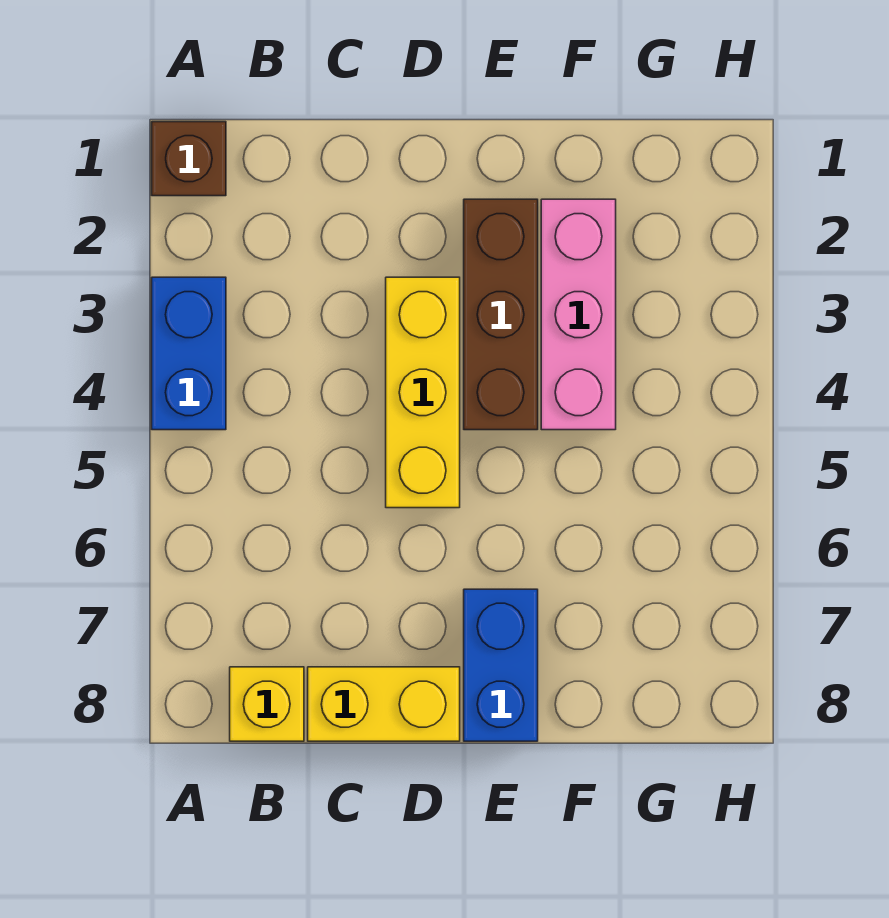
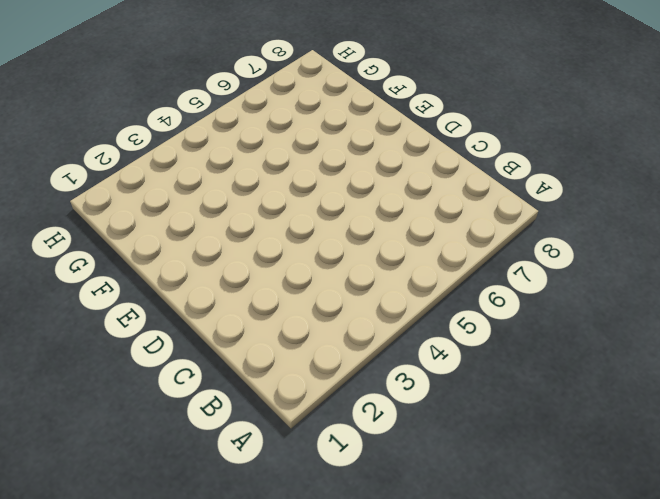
none -> brown 1x1 brick [152,122,226,196]
none -> blue 1x2 brick [152,277,226,430]

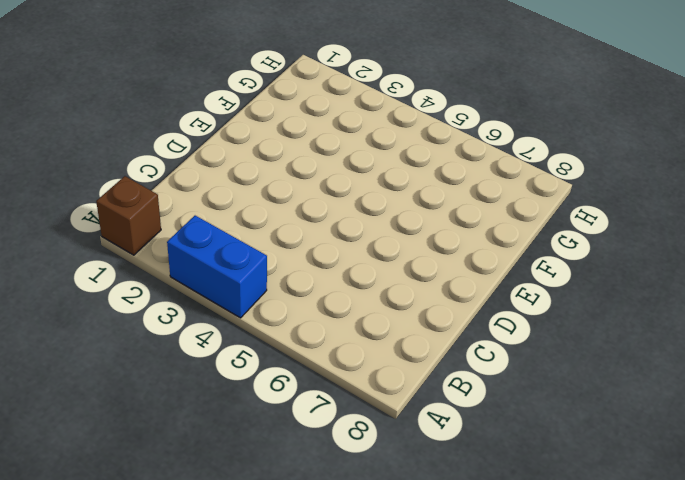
none -> yellow 1x1 brick [230,667,304,741]
none -> yellow 1x2 brick [308,667,460,741]

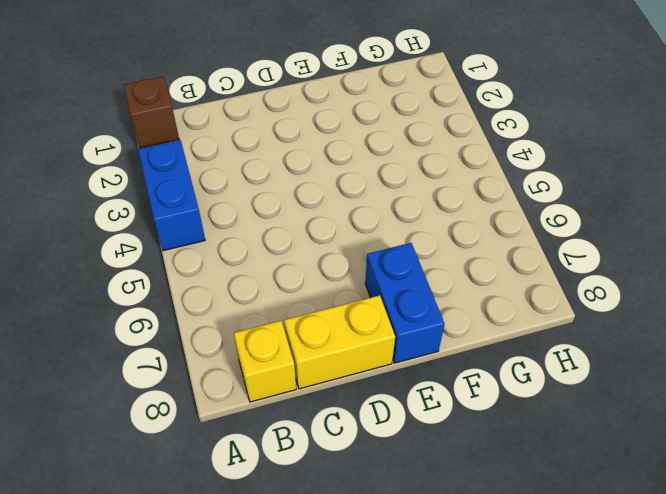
none -> yellow 1x3 brick [386,277,460,508]
none -> brown 1x3 brick [464,199,538,430]

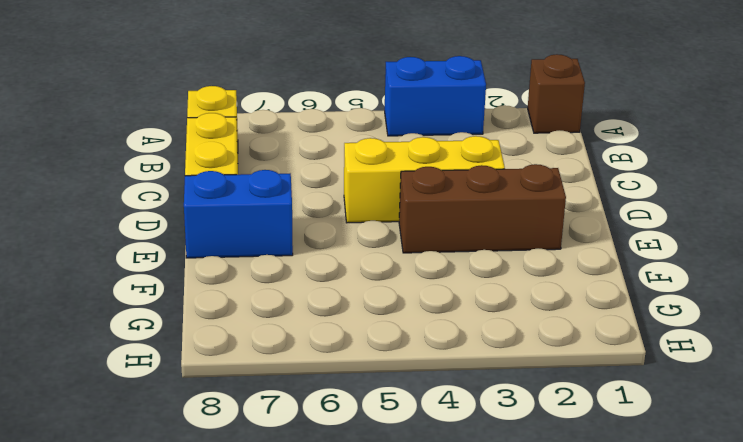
none -> pink 1x3 brick [541,199,616,430]

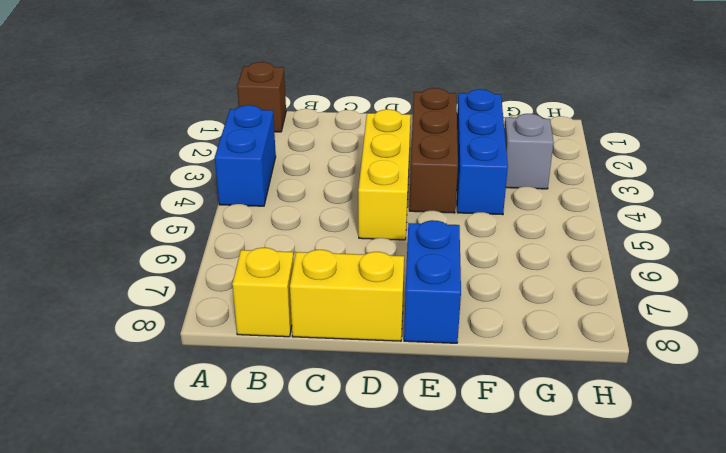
blue 1x3 brick [457,89,508,215] -> pink 1x3 brick [541,199,616,430]
grey 1x1 brick [504,114,554,189] -> none

